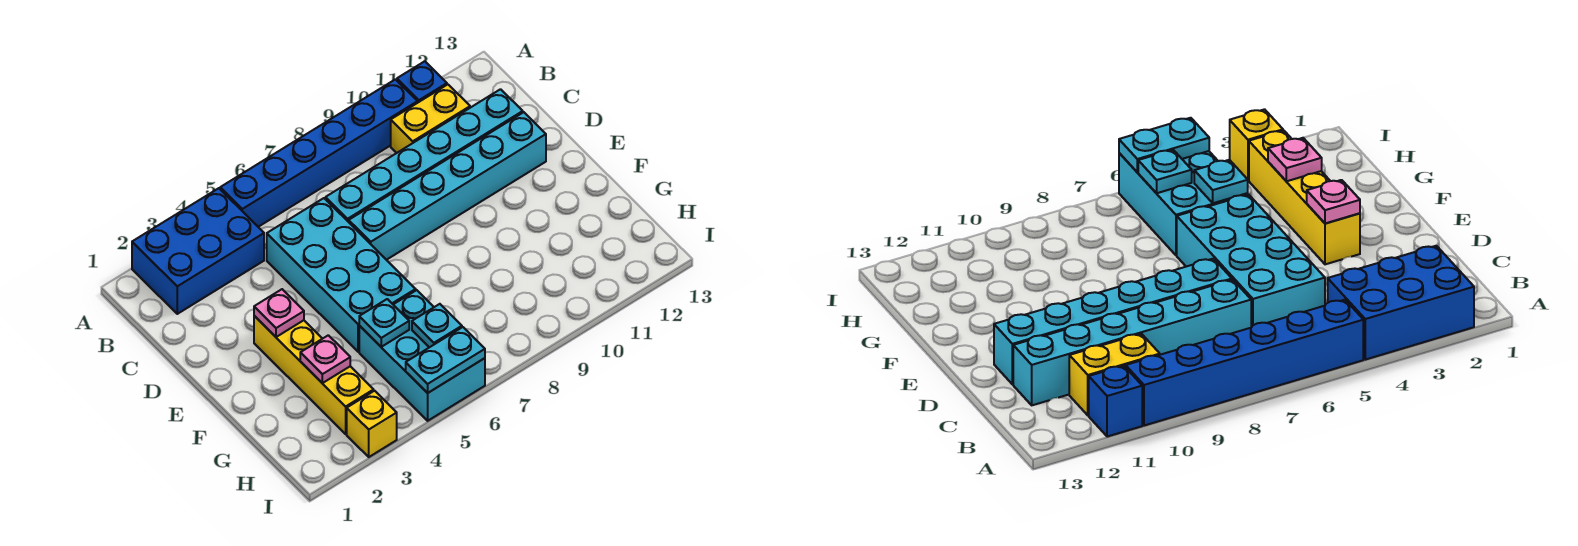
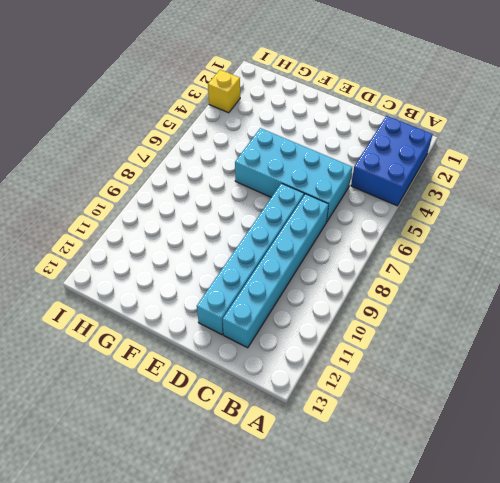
none -> blue 1x6 brick [220,79,418,227]
none -> blue 1x1 brick [397,61,447,102]
none -> yellow 1x2 brick [391,85,470,153]

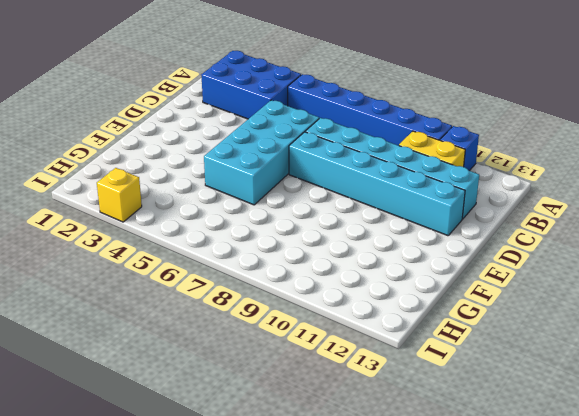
none -> yellow 1x4 brick [254,316,374,434]
none -> cyan 2x3 brick [359,290,485,421]
none -> pink 1x1 plate [254,289,304,337]

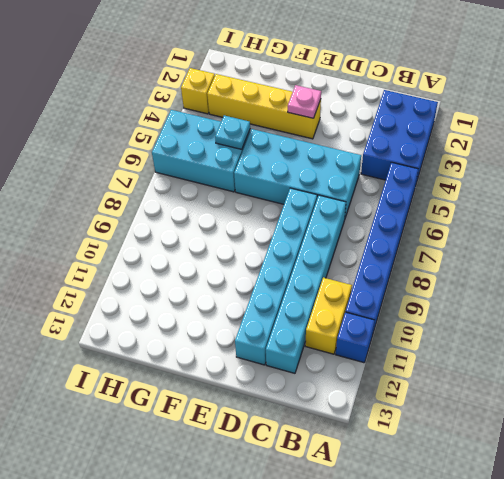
none -> pink 1x1 plate [300,335,350,383]
none -> cyan 1x1 plate [412,304,462,347]
none -> cyan 1x2 plate [406,327,485,393]

